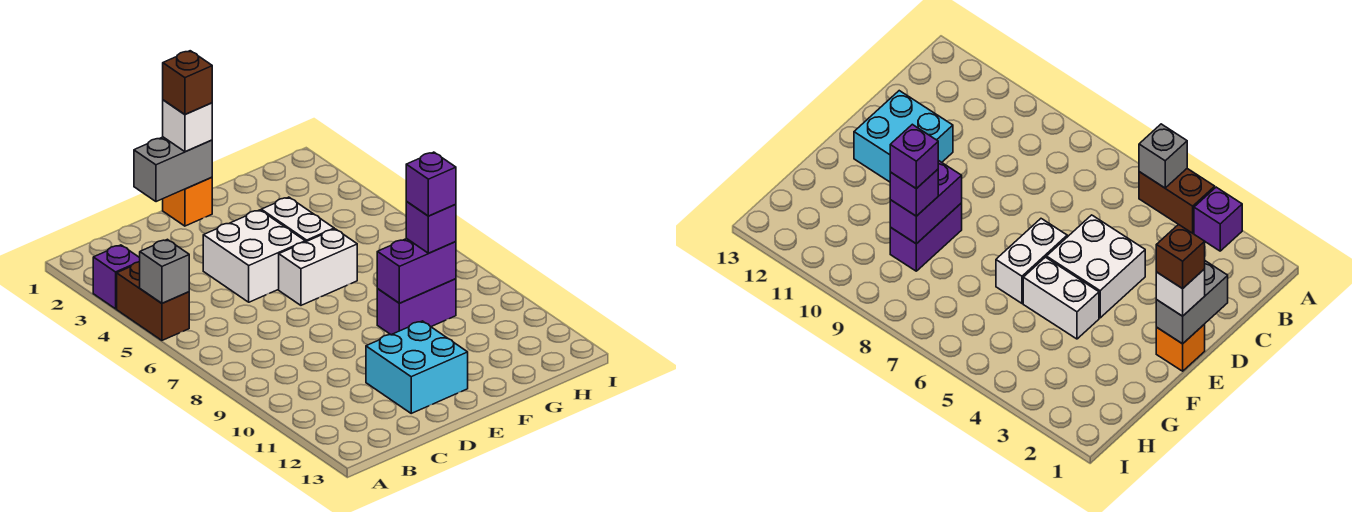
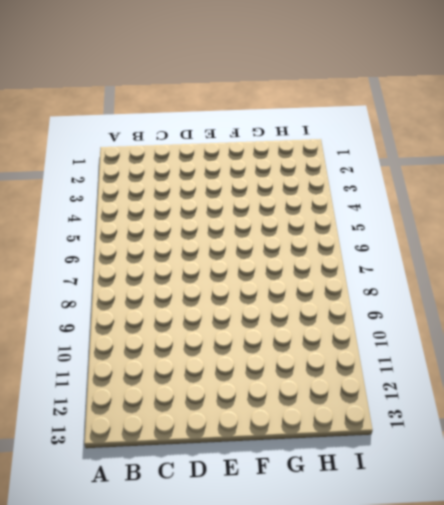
none -> purple 1x1 brick [93,245,140,309]
none -> brown 1x2 brick [117,262,189,340]
none -> white 2x2 brick [203,210,305,302]

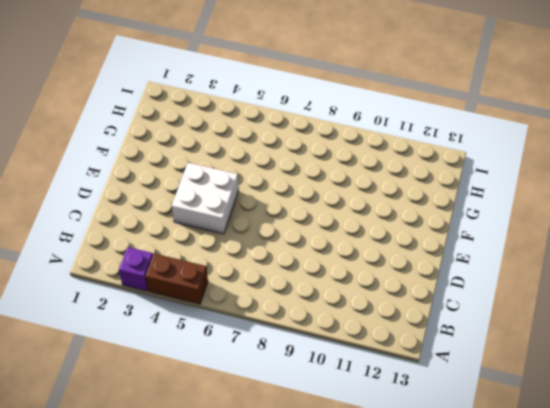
none -> cyan 2x2 brick [366,321,468,413]
none -> orange 1x1 brick [163,177,212,226]
none -> white 1x2 brick [279,229,357,305]

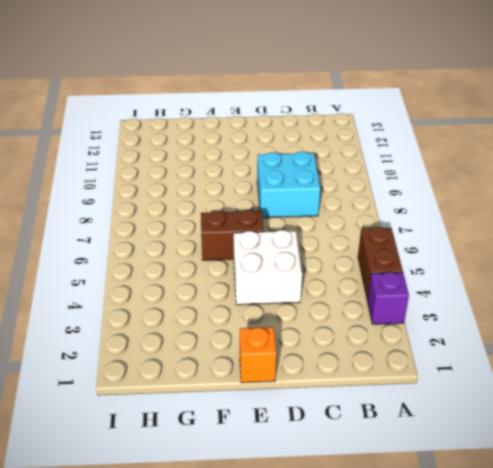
cyan 2x2 brick [257,152,320,218] -> cyan 2x2 brick moved to [366,321,468,413]
brown 1x2 brick [201,210,264,260] -> white 1x2 brick [279,229,357,305]
none -> white 1x2 brick [261,197,334,242]
none -> purple 1x2 brick [377,279,456,335]
none -> grey 1x1 brick [140,239,189,303]

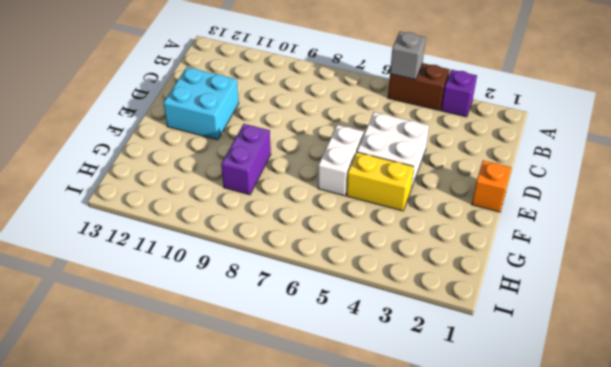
yellow 1x2 brick [347,152,414,211] -> white 1x2 brick [261,197,334,242]
none -> grey 1x2 brick [134,137,212,202]
none -> purple 1x2 brick [377,239,456,303]
none -> white 1x1 brick [163,100,212,152]

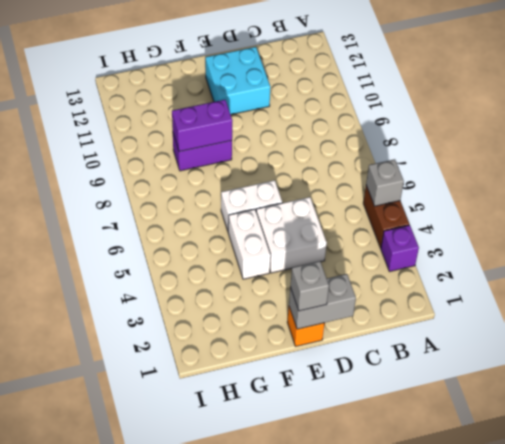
grey 1x1 brick [290,261,329,311] -> white 1x1 brick [163,100,212,152]
none -> purple 1x1 brick [406,202,456,253]
none -> brown 1x1 brick [163,51,212,114]
none -> purple 1x1 brick [406,152,456,216]

